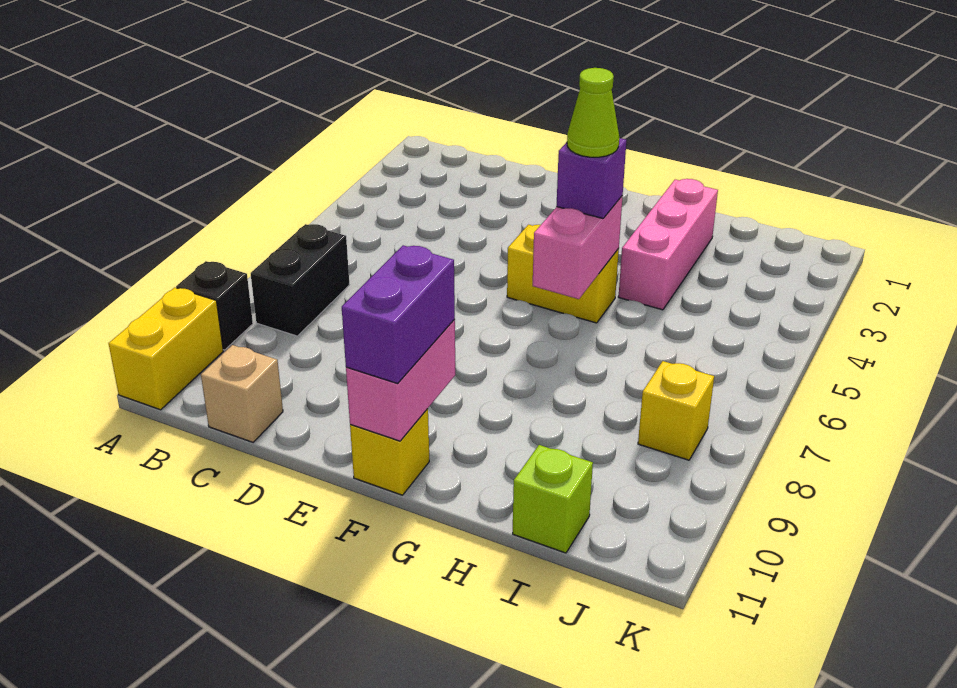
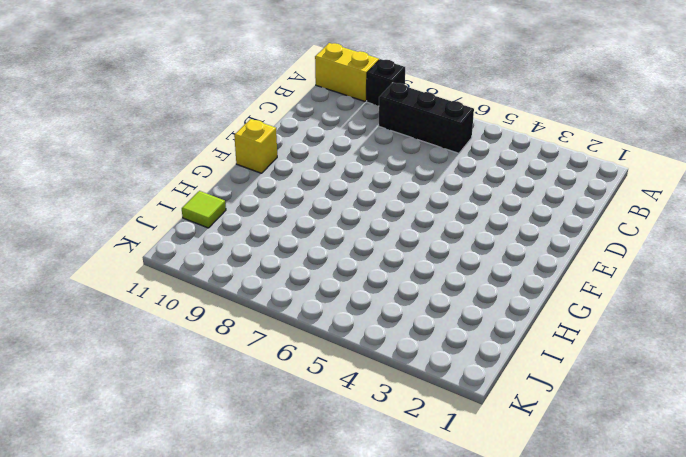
black 1x3 brick [378,83,474,153] -> black 1x2 brick [251,224,349,336]
lime 1x1 tile [182,191,226,228] -> lime 1x1 brick [513,445,593,553]
none -> tan 1x1 brick [201,345,283,442]
none -> yellow 1x2 brick [507,225,619,323]
none -> pink 1x3 brick [618,179,718,310]

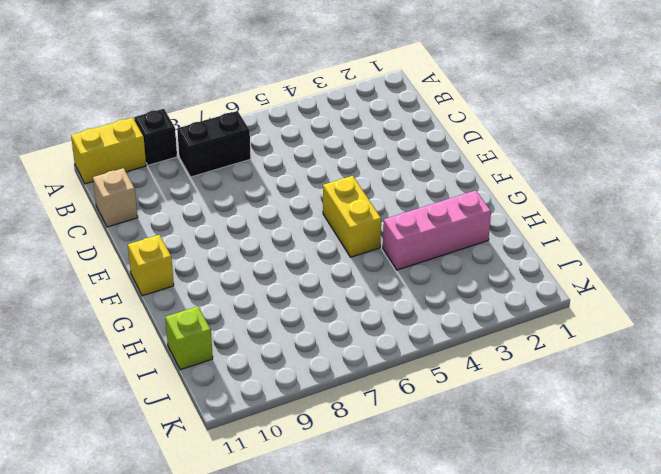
none -> yellow 1x1 brick [638,361,714,460]
none -> pink 1x2 brick [346,320,455,441]
none -> pink 1x2 brick [533,196,623,299]

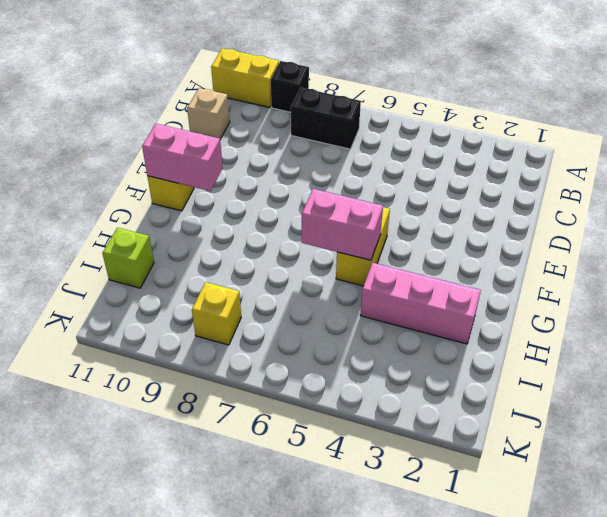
none -> purple 1x2 brick [342,245,455,384]
none -> purple 1x1 brick [556,138,627,218]
none -> lime 1x1 cone [567,68,619,157]

